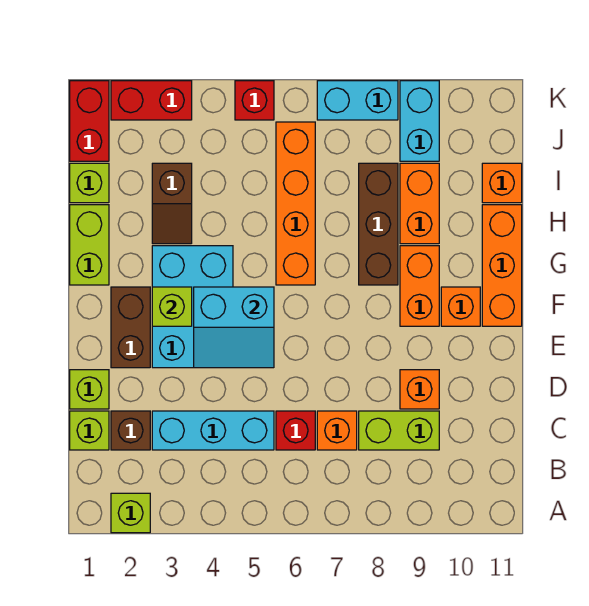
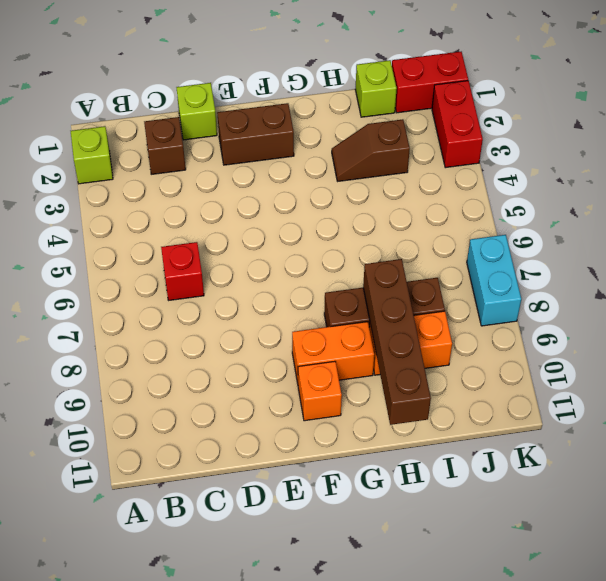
brown 1x4 brick [363,259,431,425] -> none
none -> lime 1x1 brick [70,411,109,450]
none -> cyan 1x3 brick [152,411,274,450]
none -> orange 1x1 brick [317,411,357,450]

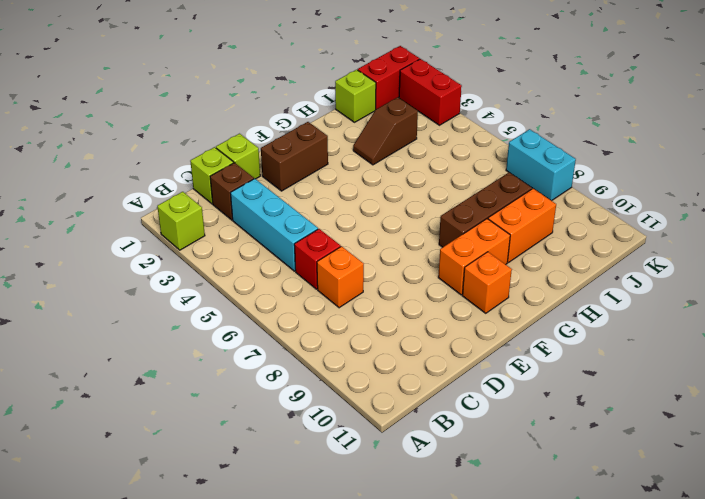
none -> lime 1x2 brick [359,411,439,450]
none -> orange 1x1 brick [400,370,439,409]
none -> cyan 2x3 brick [152,246,233,368]

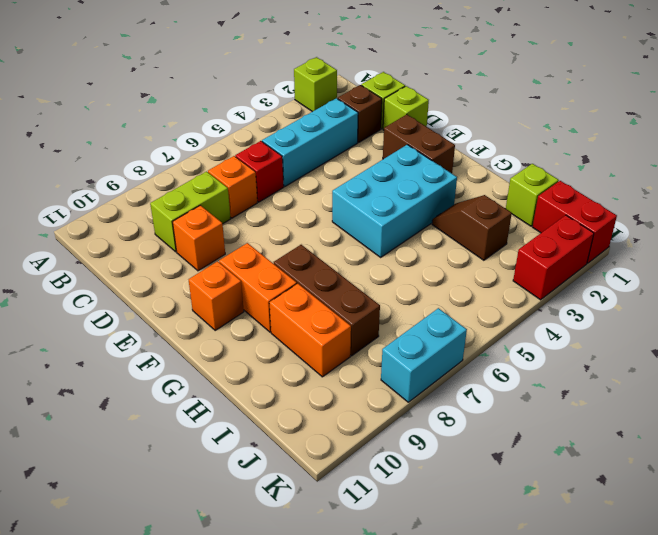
cyan 2x3 brick [332,145,457,257] -> cyan 2x3 brick turned to [152,246,233,368]
none -> orange 1x3 brick [482,205,522,326]
none -> lime 1x2 brick [70,205,109,285]
none -> orange 1x4 brick [276,122,315,285]

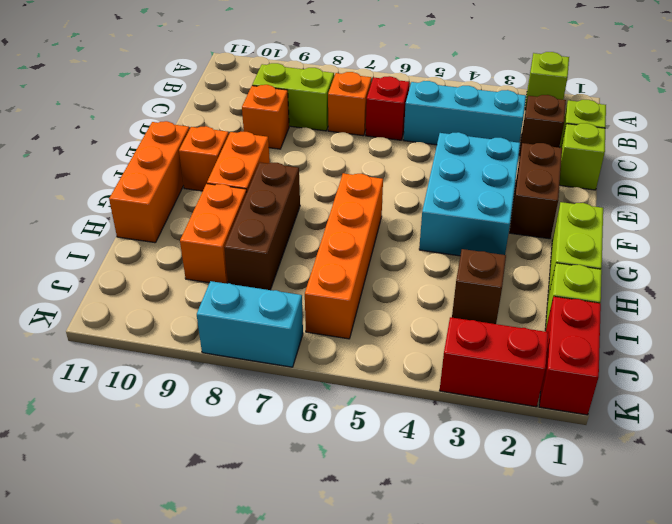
none -> orange 1x1 brick [482,163,522,203]
none -> cyan 1x2 brick [400,81,439,161]
none -> red 1x1 brick [235,81,274,120]

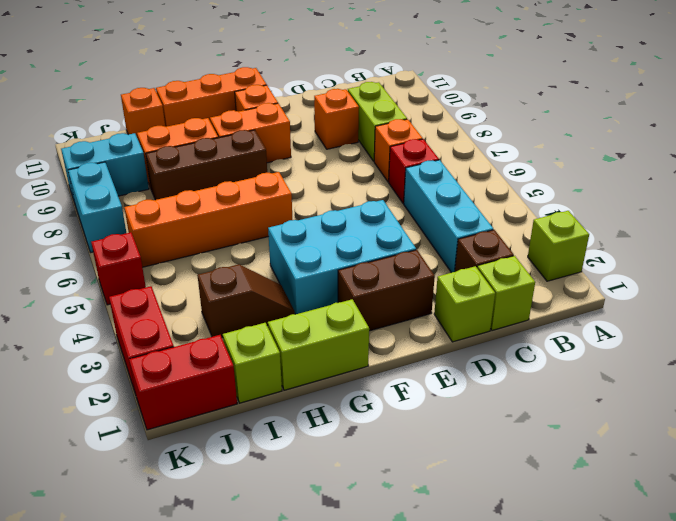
none -> cyan 2x2 slope [194,287,274,368]
none -> lime 1x1 brick [152,287,192,326]

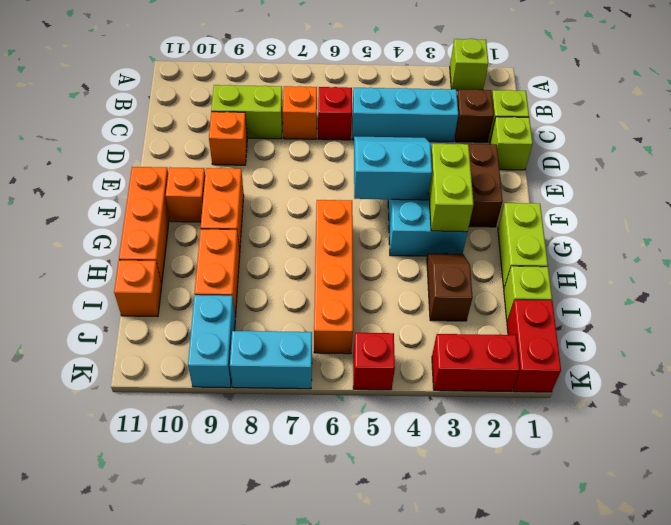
lime 1x2 brick [429,144,474,232] -> lime 1x1 brick [152,287,192,326]
none -> brown 1x3 brick [359,163,398,285]

